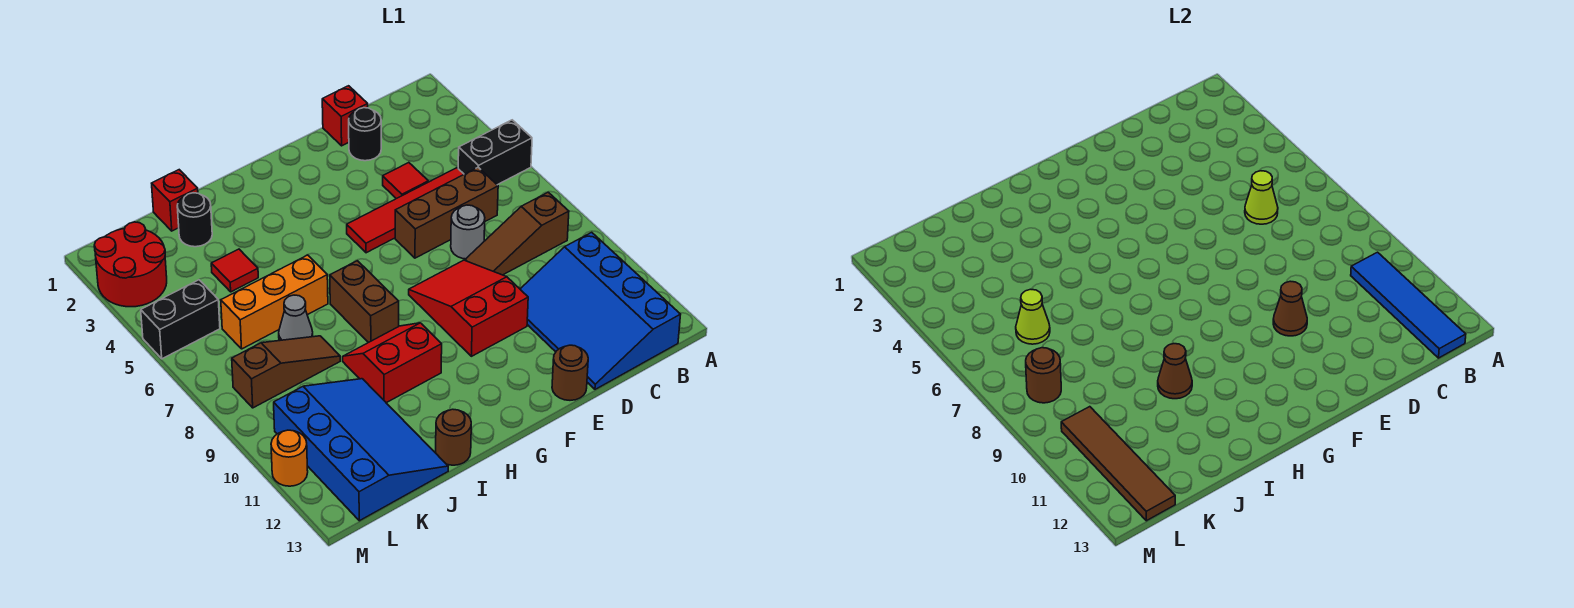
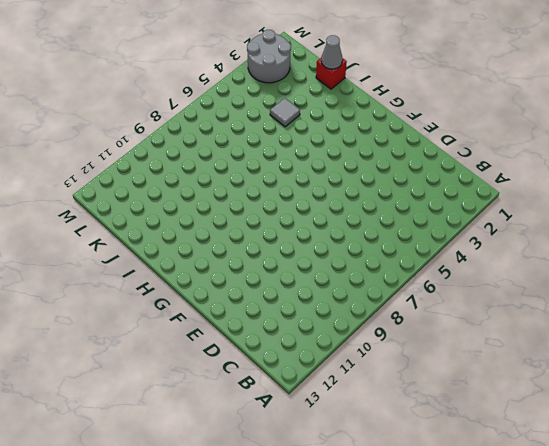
grey 1x1 cone [321,35,342,69] -> grey 1x1 cone moved to [279,295,313,341]
grey 1x1 tile [270,98,300,127] -> red 1x1 tile [211,249,258,292]
grey 2x2 round brick [247,30,291,83] -> red 2x2 round brick [94,222,167,307]
none -> black 1x2 brick [458,120,532,185]
none -> brown 1x3 slope [465,192,569,275]
none -> blue 3x4 slope [520,232,681,389]
none -> red 1x4 tile [347,168,464,253]

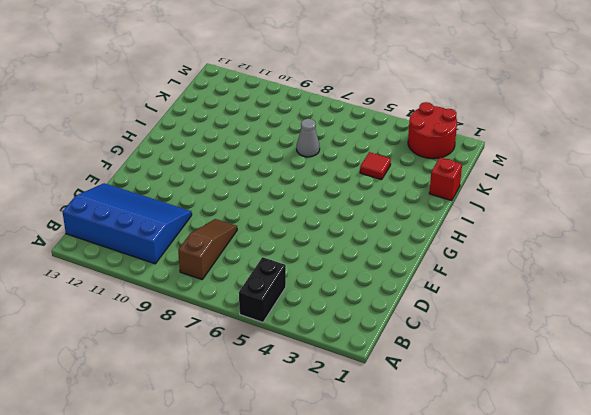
none -> red 1x4 tile [347,168,464,253]
none -> brown 1x3 brick [395,167,498,258]
none -> red 1x1 brick [322,86,368,146]
none -> black 1x1 round brick [349,108,381,161]

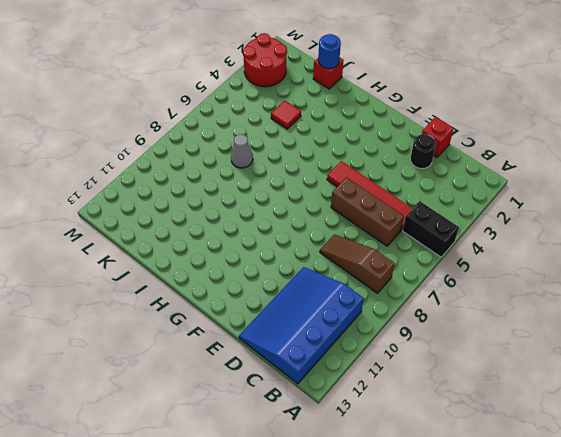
blue 1x1 round brick [318,34,341,69] -> none
none -> red 1x1 tile [383,163,428,199]
none -> grey 1x1 round brick [451,205,485,259]
none -> red 2x3 slope [409,260,528,356]
none -> brown 1x1 round brick [552,345,588,400]

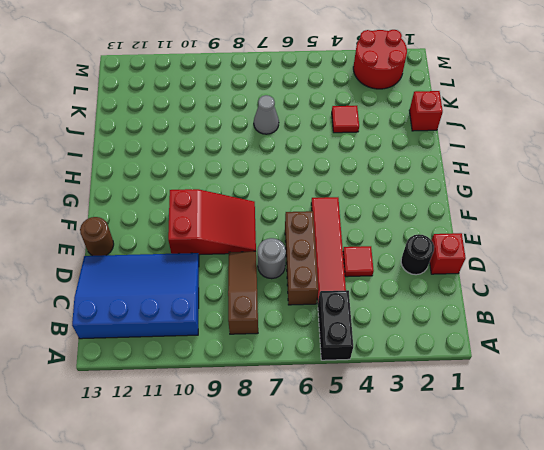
none -> brown 1x2 brick [330,261,399,343]
none -> red 2x2 slope [343,323,442,403]
none -> orange 1x3 brick [221,255,328,349]
none -> brown 1x1 round brick [436,409,471,465]

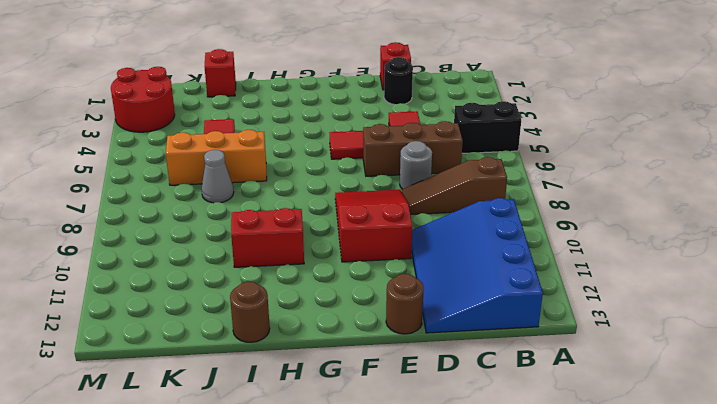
none -> brown 1x2 brick [330,261,399,343]
none -> black 1x1 round brick [177,193,212,247]
none -> brown 1x3 slope [232,336,340,408]
none -> blue 3x4 slope [274,379,448,521]

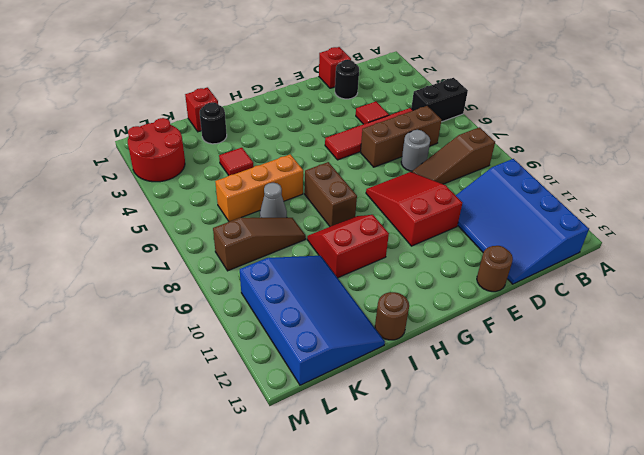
none -> black 1x2 brick [141,280,220,359]
none -> orange 1x1 round brick [271,430,308,486]
none -> blue 1x4 tile [1351,252,1466,358]
none -> lime 1x1 cone [1245,171,1278,224]

